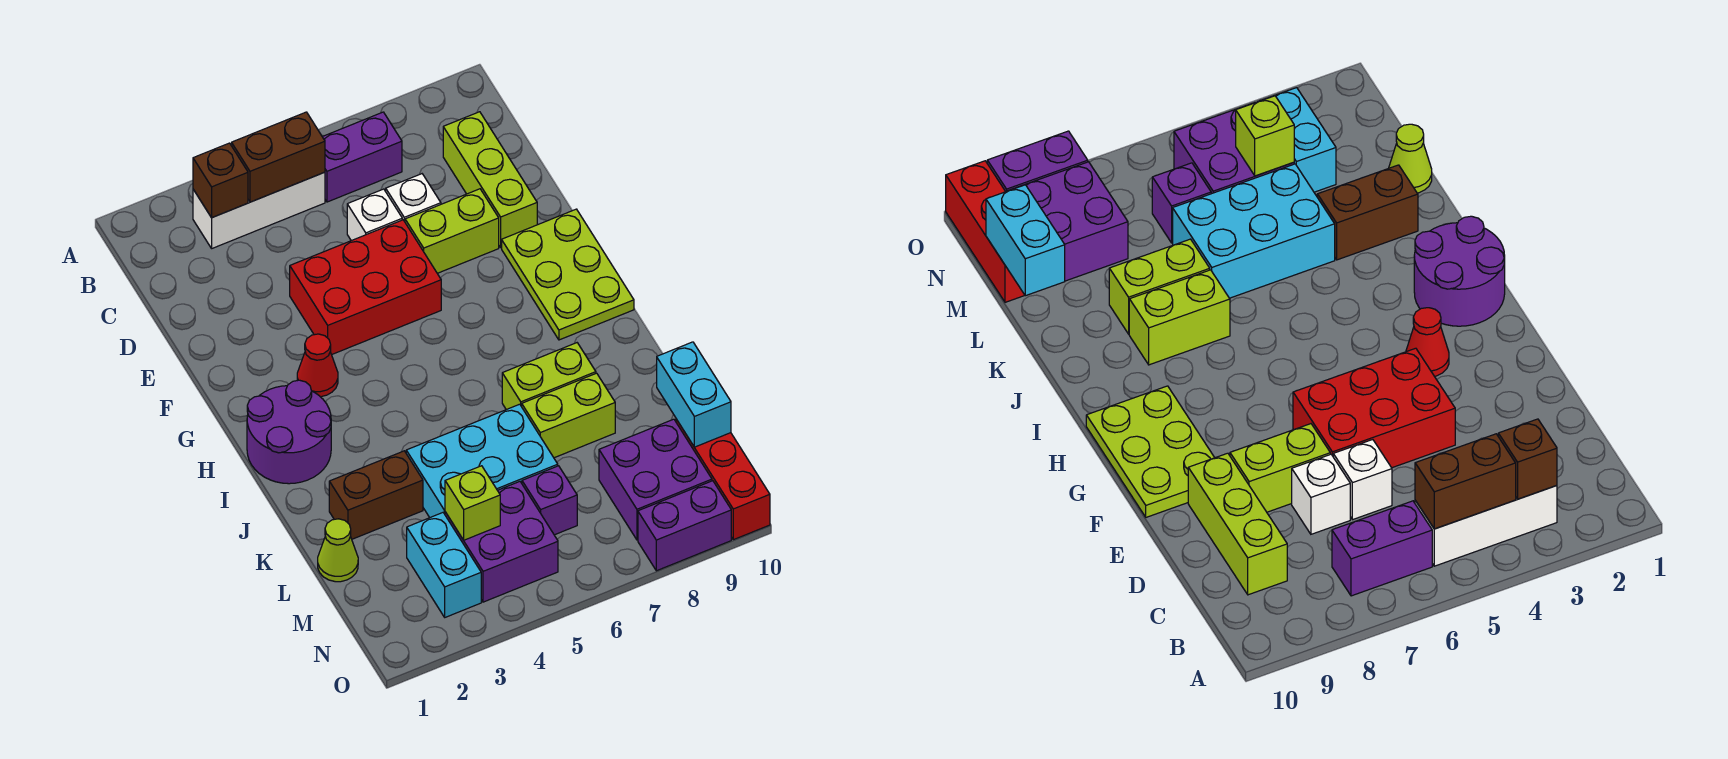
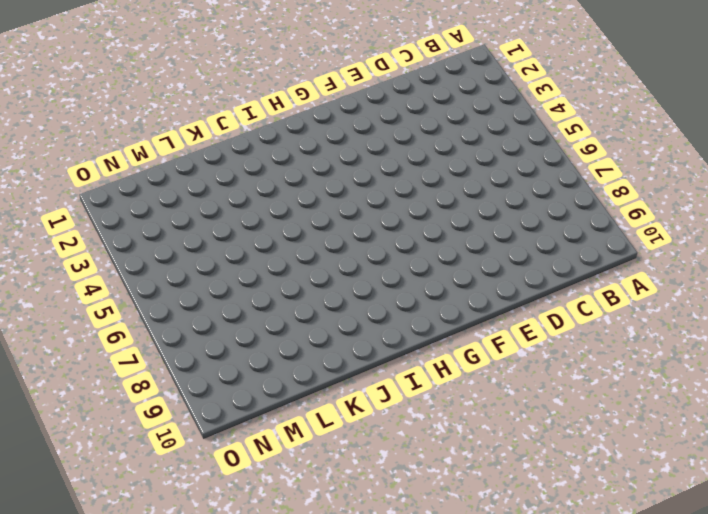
none -> white 1x3 brick [193,172,325,248]
none -> purple 1x2 brick [323,112,402,202]
none -> lime 1x3 brick [443,112,537,248]

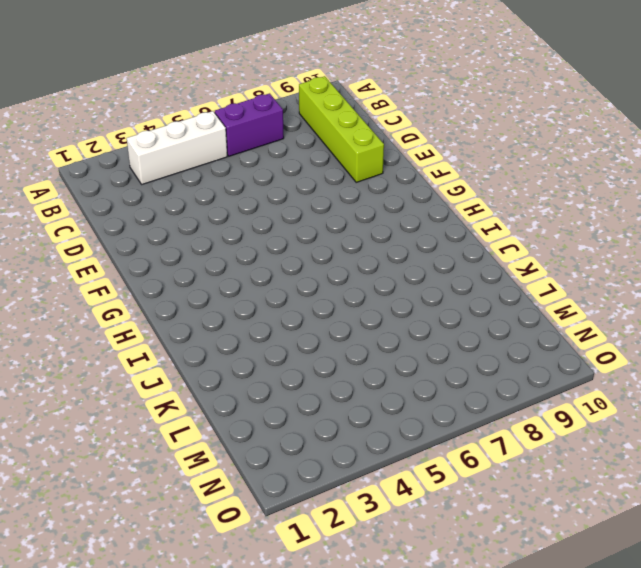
lime 1x4 brick [299,76,384,182] -> lime 1x3 brick [443,112,537,248]
none -> white 1x1 brick [347,189,402,241]
none -> white 1x1 brick [386,174,441,222]
none -> red 2x3 brick [290,220,441,355]

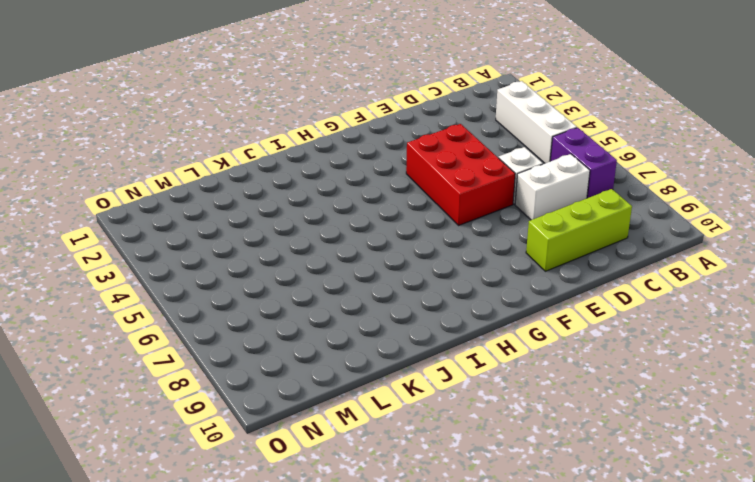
white 1x2 brick [515,154,590,220] -> white 1x1 brick [386,174,441,222]
none -> lime 1x2 brick [405,189,499,273]
none -> lime 2x3 plate [502,209,634,340]
none -> red 1x1 cone [297,334,338,397]

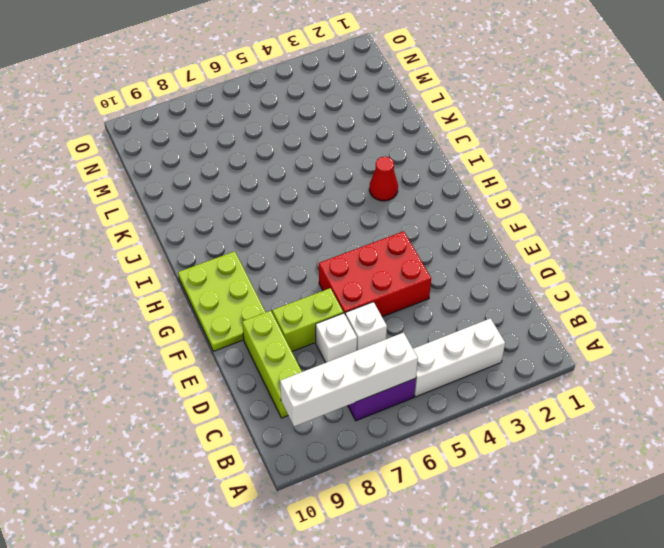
white 1x4 brick [280,333,418,426] -> none
red 1x1 cone [369,157,398,201] -> red 1x1 cone moved to [297,334,338,397]
none -> purple 2x2 round brick [247,380,331,484]
none -> lime 1x2 brick [502,343,596,410]
none -> brown 1x2 brick [329,451,423,539]

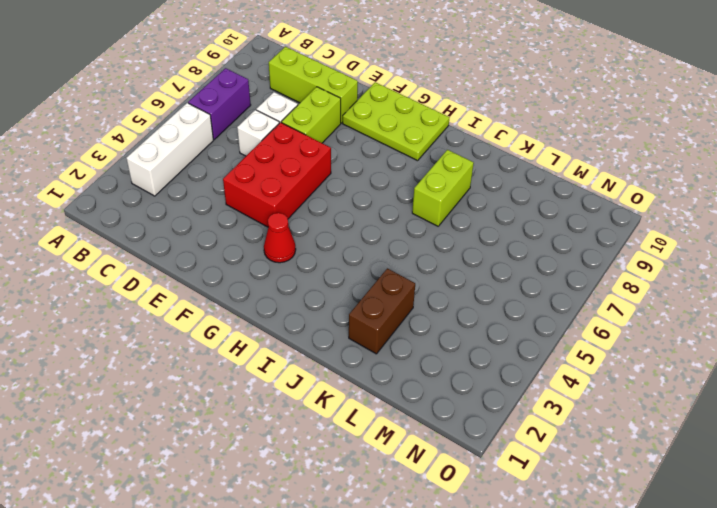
none -> purple 2x2 round brick [247,380,331,484]
none -> cyan 2x3 brick [406,404,558,517]
none -> lime 1x2 brick [522,373,615,458]

